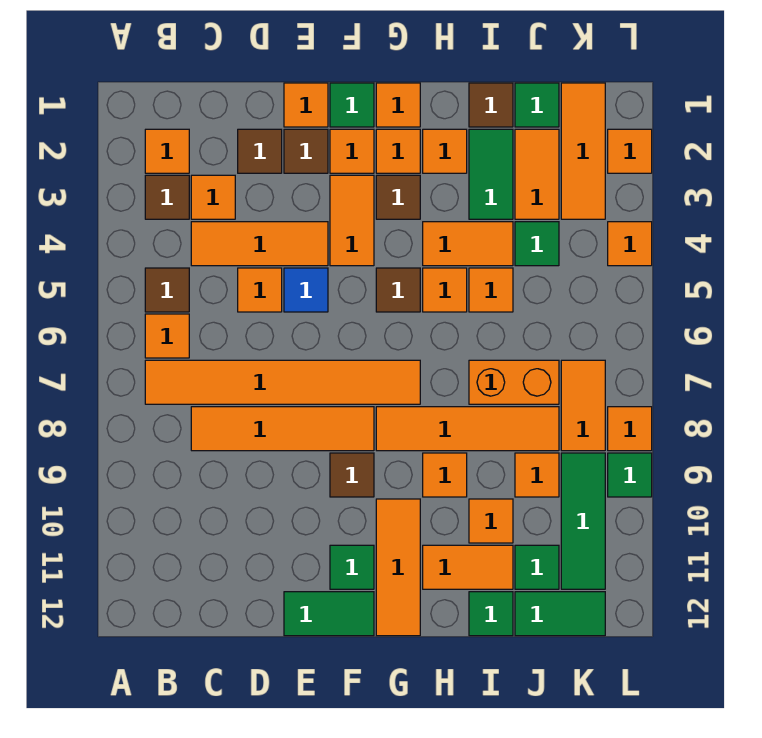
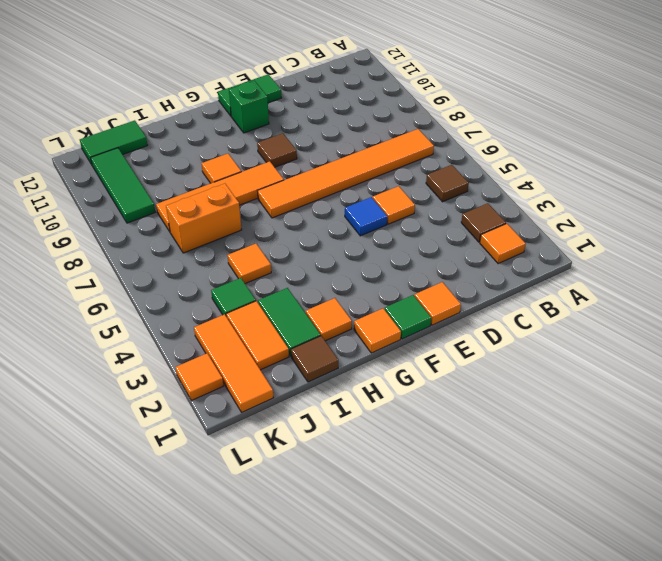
green 1x1 brick [229,81,269,133] -> green 1x1 tile [330,545,374,589]
none -> orange 1x1 tile [145,314,189,358]
none -> orange 1x1 tile [191,175,235,219]
none -> orange 1x3 tile [191,222,328,266]
none -> orange 1x4 tile [191,407,374,451]

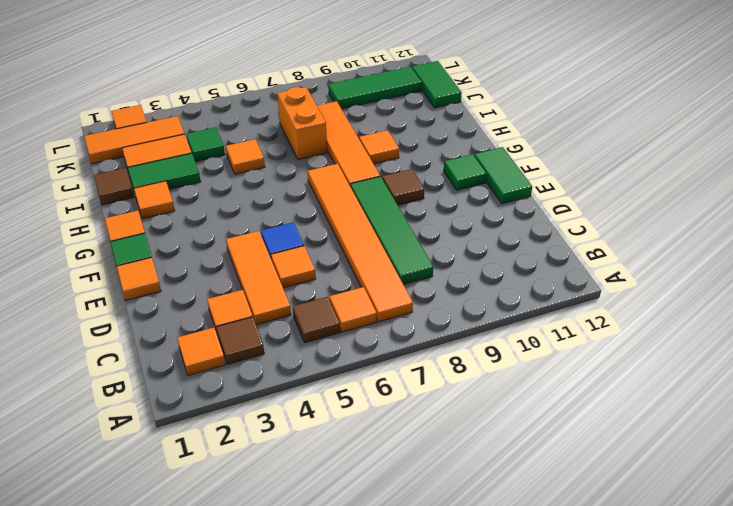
green 1x4 tile [350,176,433,285] -> orange 1x4 tile [191,407,374,451]
none -> brown 1x1 tile [238,129,282,173]
none -> brown 1x1 tile [284,129,328,173]
none -> orange 1x1 tile [330,129,374,173]
none -> orange 1x2 tile [330,175,374,266]

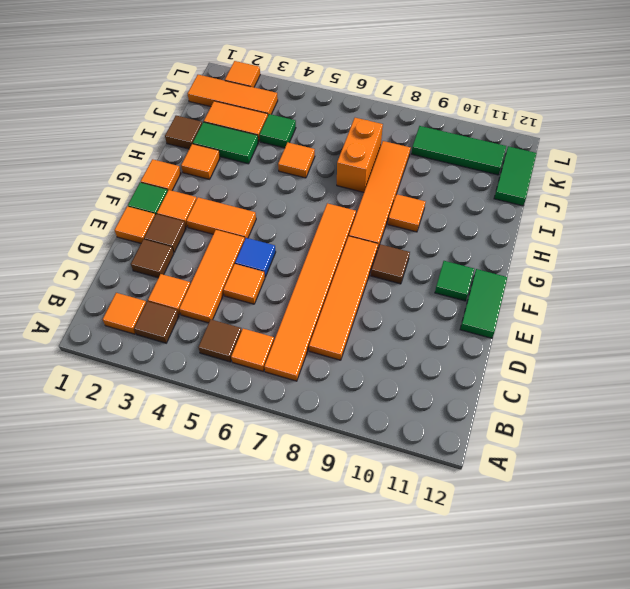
none -> orange 1x1 tile [376,129,420,173]
none -> brown 1x1 tile [376,175,420,219]
none -> brown 1x1 tile [376,268,420,312]
none -> orange 1x3 tile [376,499,420,636]

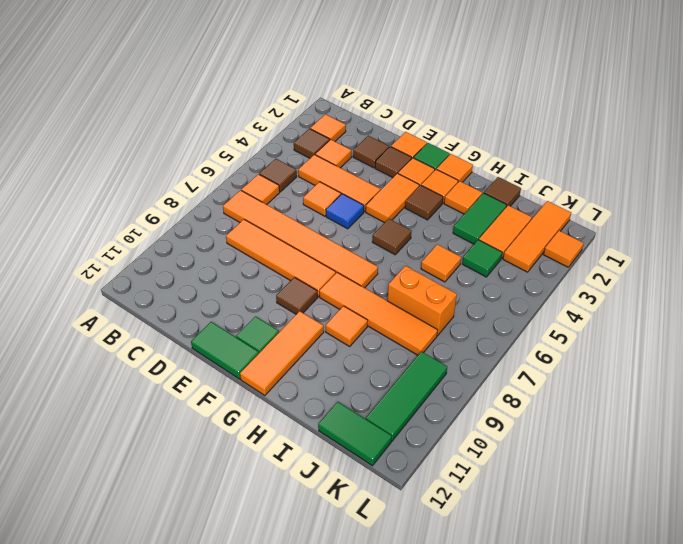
none -> orange 1x2 tile [423,222,513,266]
none -> orange 1x1 tile [423,268,467,312]
none -> orange 1x2 tile [423,545,513,589]
none -> orange 1x1 tile [469,499,513,543]

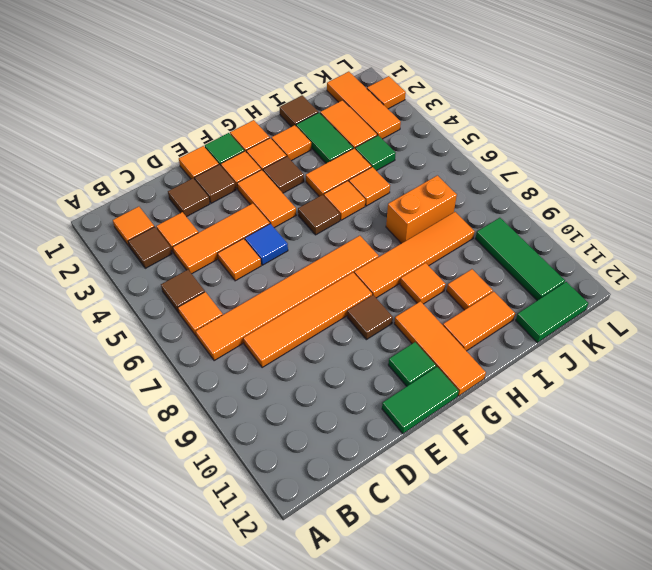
none -> green 1x1 tile [469,592,513,636]
none -> green 1x1 tile [515,83,559,127]
none -> orange 1x1 tile [515,453,559,497]
none -> green 1x1 tile [515,545,559,589]

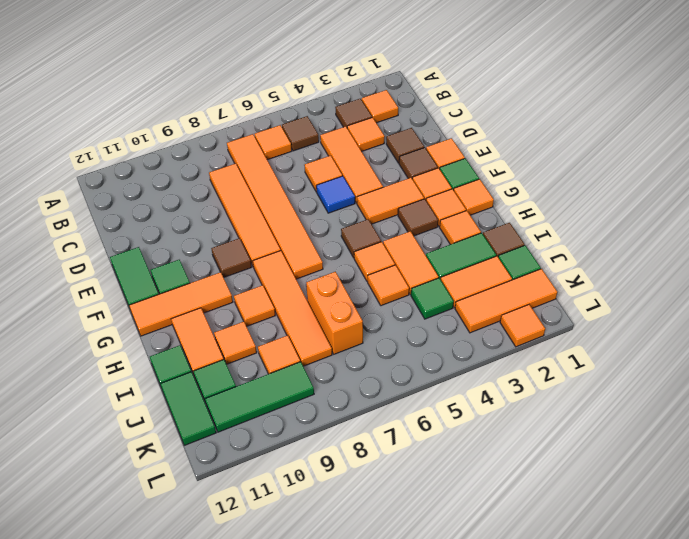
none -> orange 1x2 tile [561,360,605,451]
none -> orange 1x1 tile [608,222,652,266]
none -> orange 1x1 tile [608,407,652,451]
none -> green 1x1 tile [608,453,652,497]

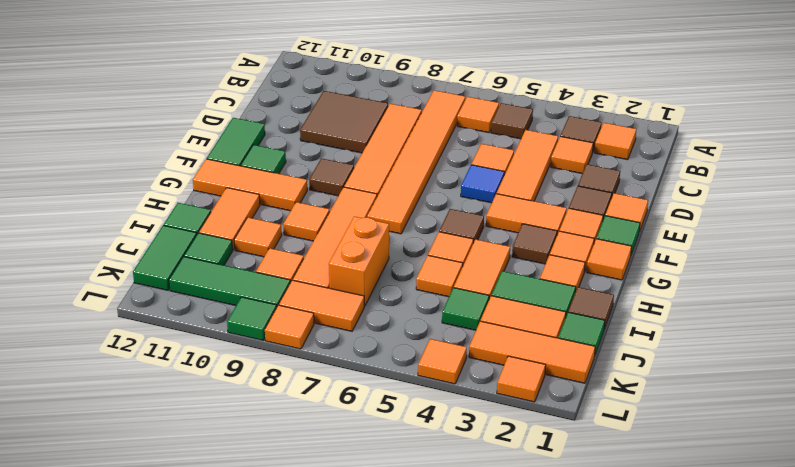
brown 2x2 tile [300,91,388,153] -> none

